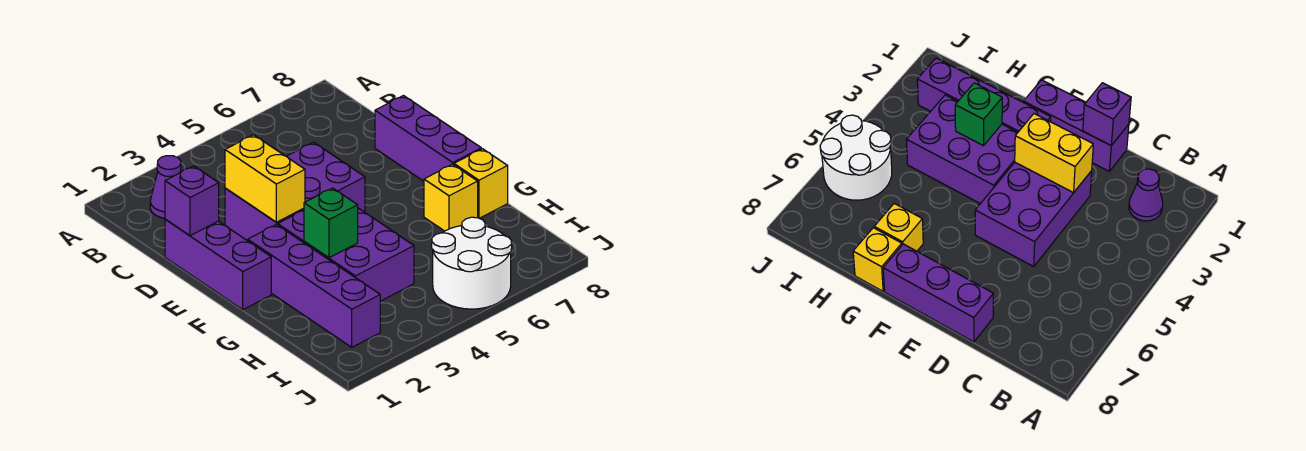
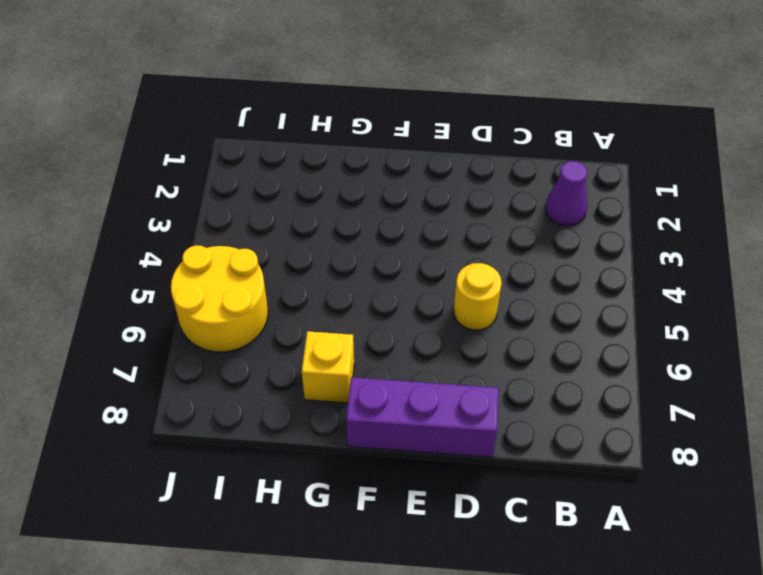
yellow 1x1 round brick [454,263,502,330] -> purple 2x3 brick [225,142,365,241]
yellow 2x2 round brick [171,245,268,352] -> white 2x2 round brick [432,217,512,309]
none -> purple 1x3 brick [165,219,271,310]
none -> purple 1x4 brick [248,225,380,347]
none -> purple 2x3 brick [278,208,414,301]

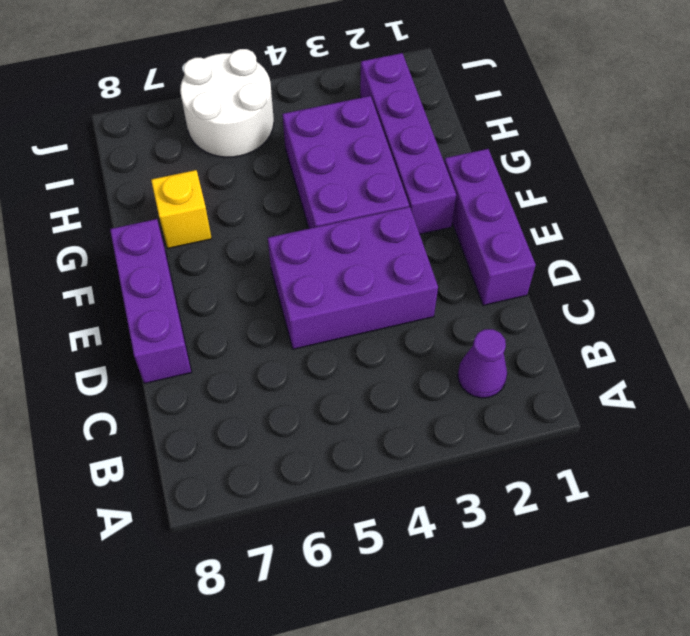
none -> yellow 1x1 brick [454,149,508,218]
none -> purple 1x1 brick [165,166,219,236]
none -> yellow 1x2 brick [225,135,305,222]

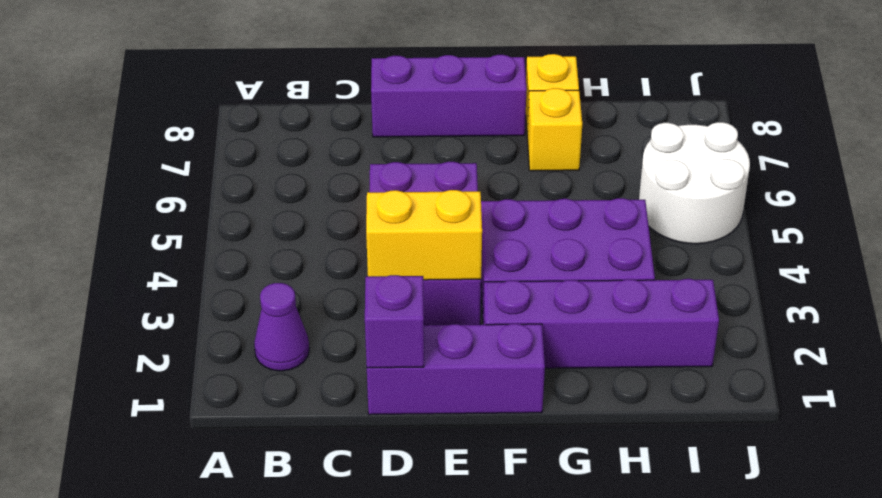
none -> green 1x1 brick [304,188,358,258]

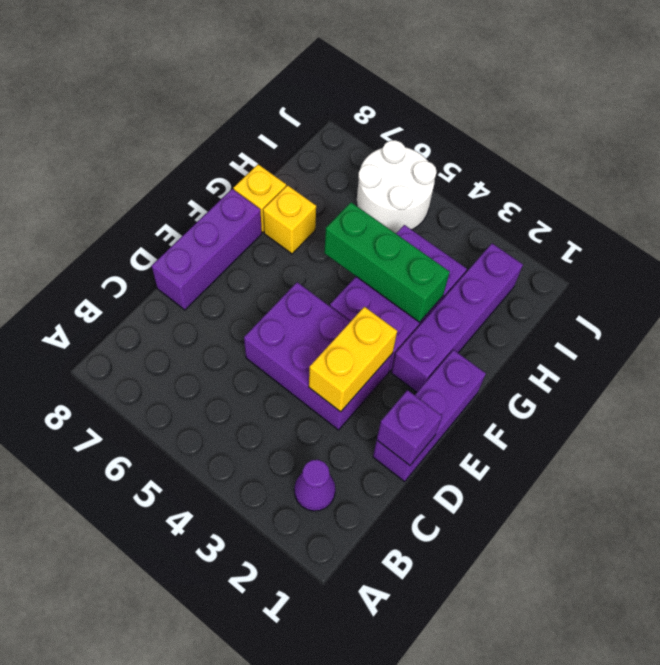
green 1x3 brick [324,202,450,322] -> green 1x1 brick [304,188,358,258]

